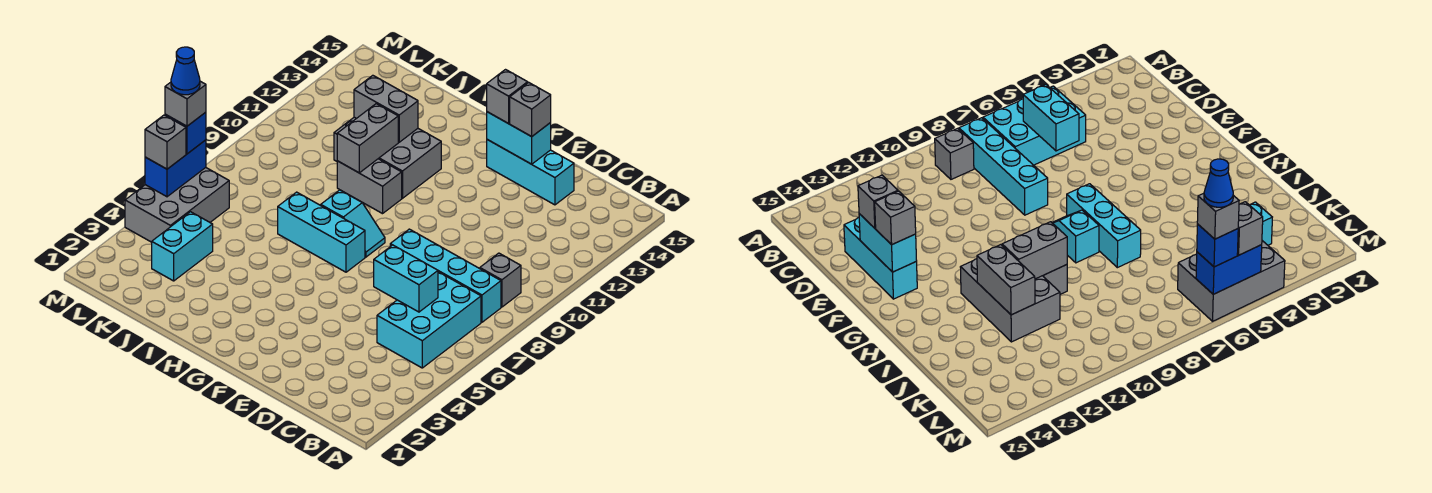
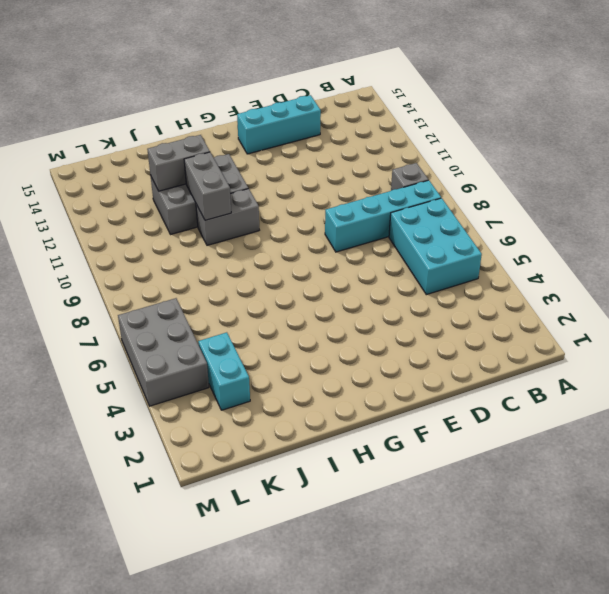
none -> cyan 1x3 brick [278,192,365,272]
none -> cyan 1x2 slope [321,190,385,257]
none -> cyan 1x2 brick [374,245,438,312]

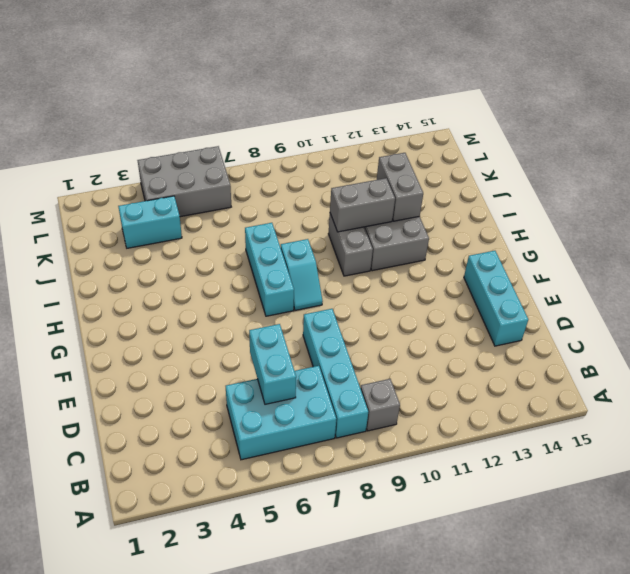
none -> cyan 1x2 brick [487,112,551,164]
none -> blue 1x2 brick [145,140,206,197]
none -> grey 1x1 brick [510,82,551,137]

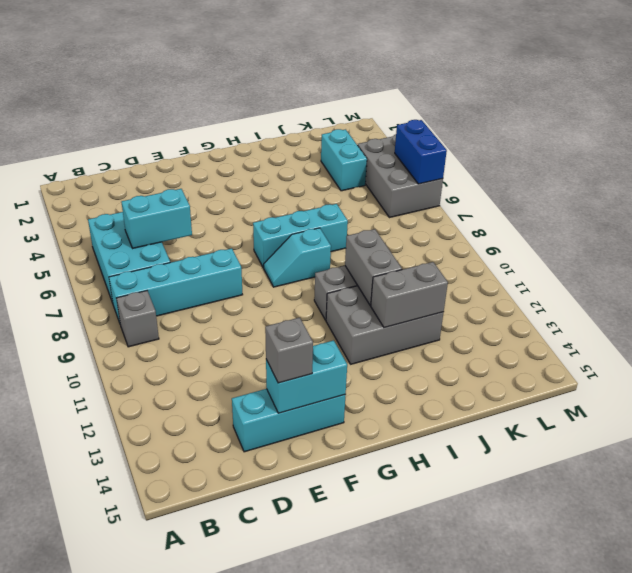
none -> grey 1x1 brick [487,70,528,123]
none -> grey 1x1 brick [145,115,186,169]
none -> blue 1x1 brick [165,112,206,154]

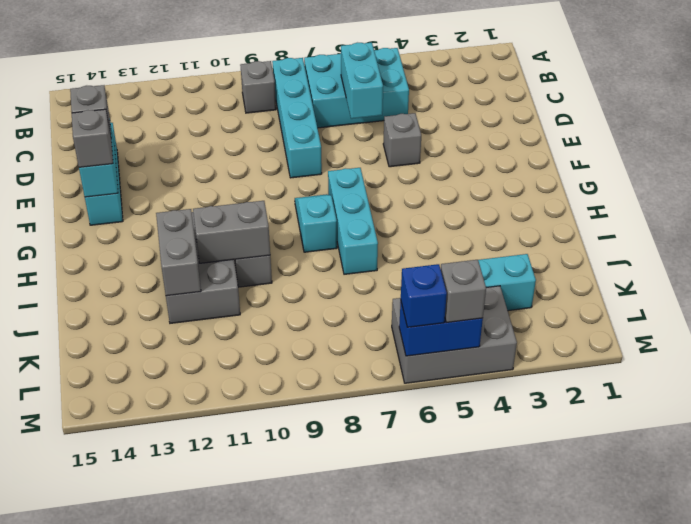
grey 1x1 brick [383,113,421,167] -> grey 1x1 brick moved to [165,81,206,126]
none -> blue 1x1 cone [171,47,200,95]

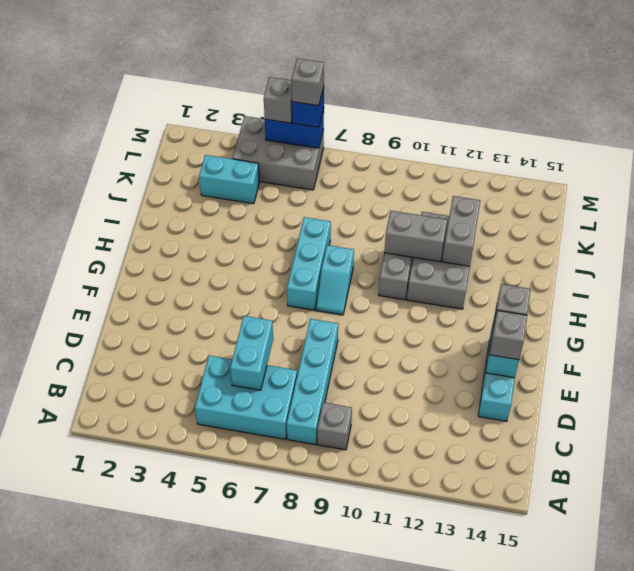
none -> blue 1x1 cone [171,47,200,95]

